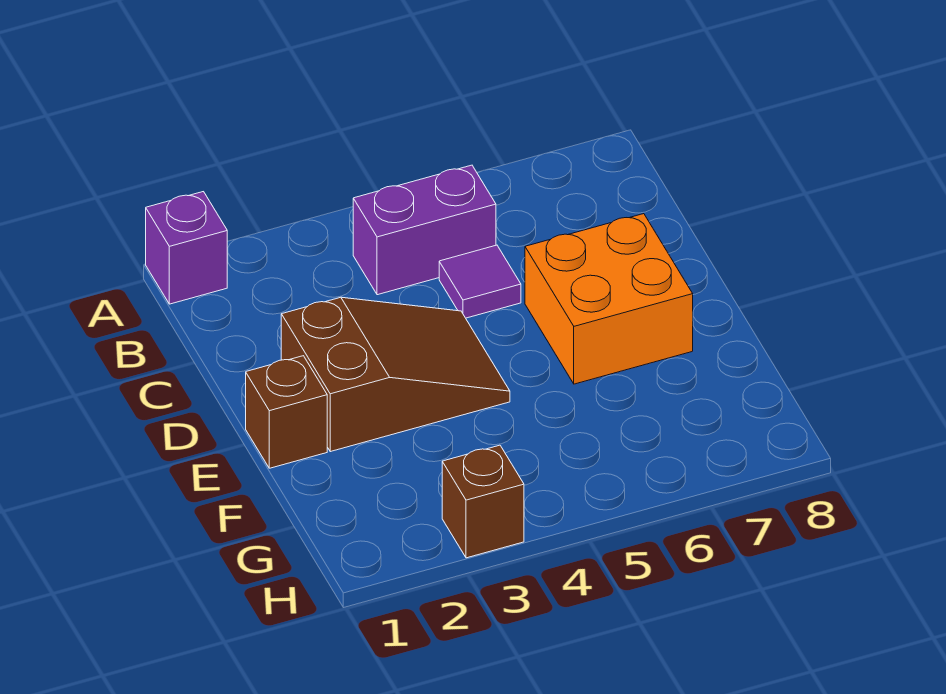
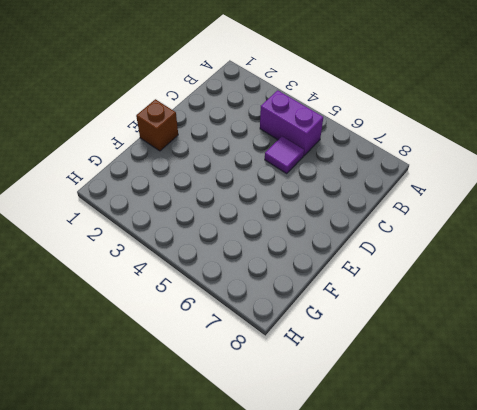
none -> purple 1x1 brick [146,192,227,304]
none -> brown 2x3 slope [281,297,510,452]

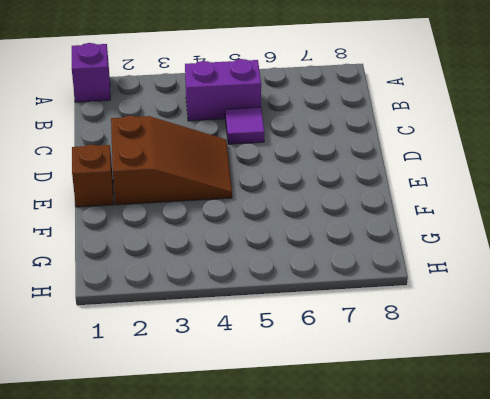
none -> orange 2x2 brick [525,214,693,384]
none -> brown 1x1 brick [442,445,524,558]

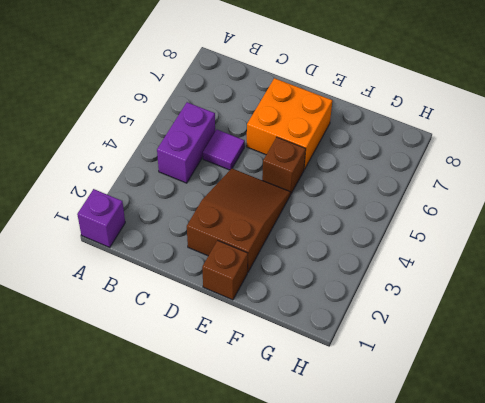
brown 1x1 brick [262,137,306,194] -> brown 1x1 brick moved to [442,445,524,558]

